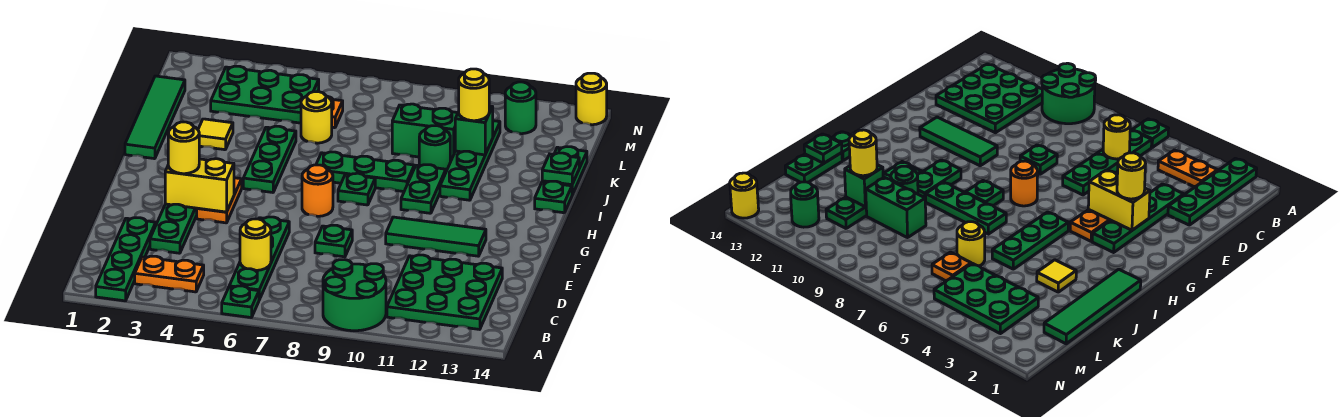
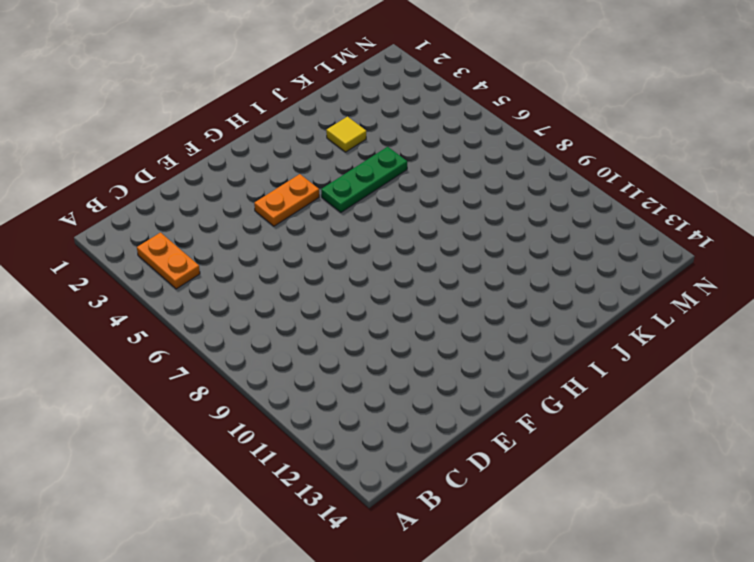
none -> green 1x4 plate [96,218,156,301]
none -> green 1x1 plate [222,286,259,318]
none -> green 2x2 round brick [323,260,386,331]
none -> green 1x4 plate [229,217,289,300]

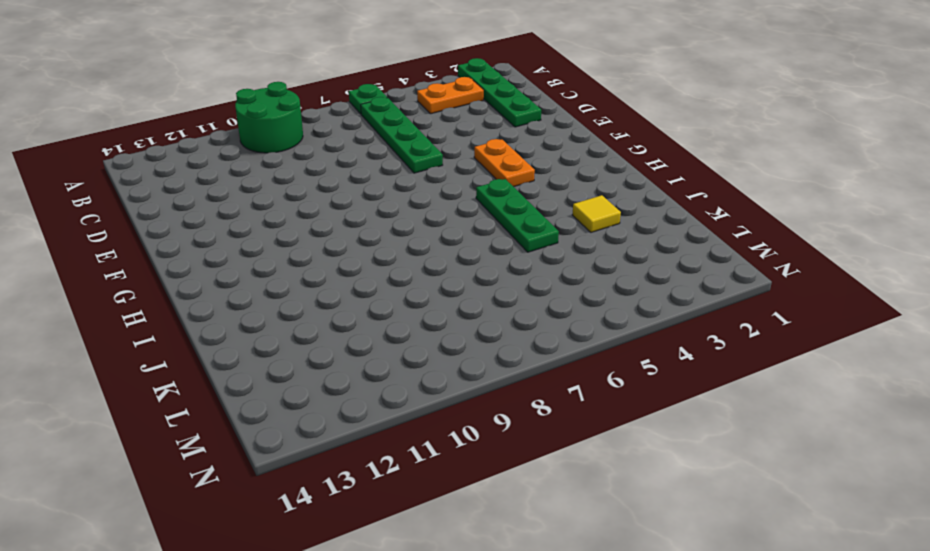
none -> green 3x3 plate [387,255,502,329]
none -> green 1x4 plate [150,204,197,253]
none -> green 1x1 plate [315,225,352,257]
none -> green 1x3 tile [386,217,486,256]

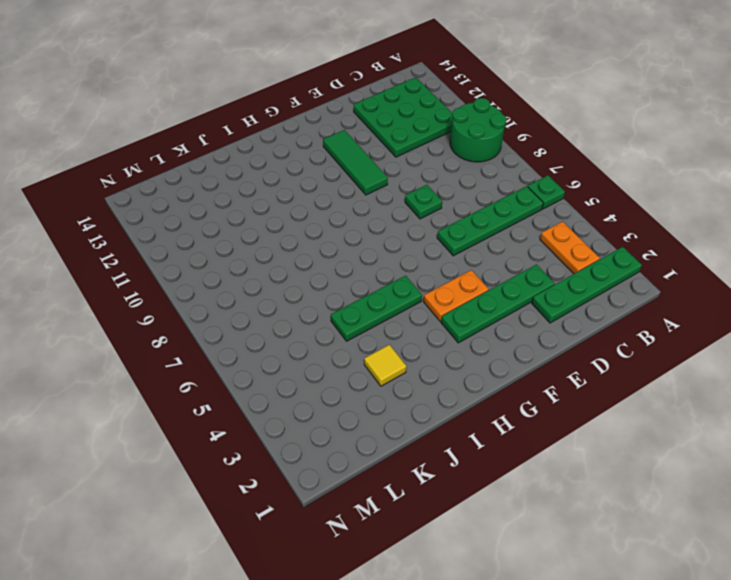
none -> orange 1x1 round brick [302,165,333,216]
none -> green 1x1 plate [338,173,375,205]
none -> green 1x2 plate [401,165,446,213]
none -> green 1x4 tile [125,76,185,159]

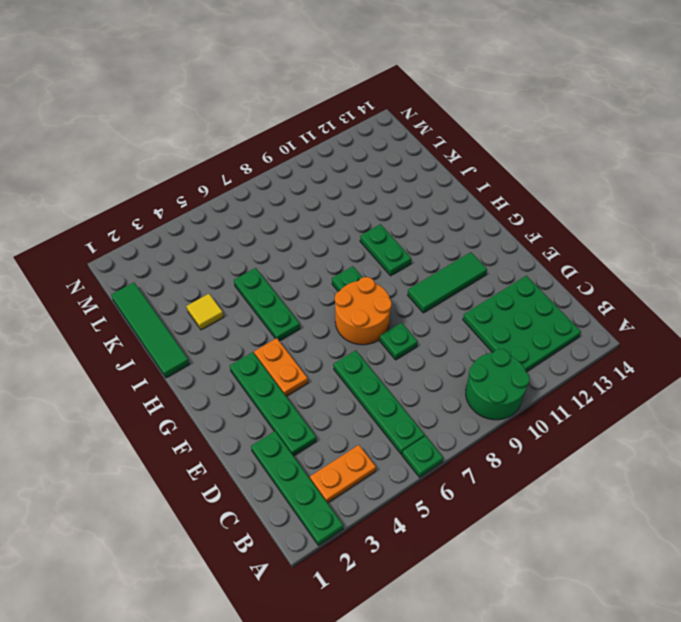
orange 2x2 round brick [335,277,392,345] -> orange 1x1 round brick [302,165,333,216]
none -> green 1x3 plate [316,152,414,192]
none -> green 1x4 plate [440,121,500,200]
none -> green 1x1 plate [535,181,572,213]
none -> green 1x1 round brick [419,126,451,171]

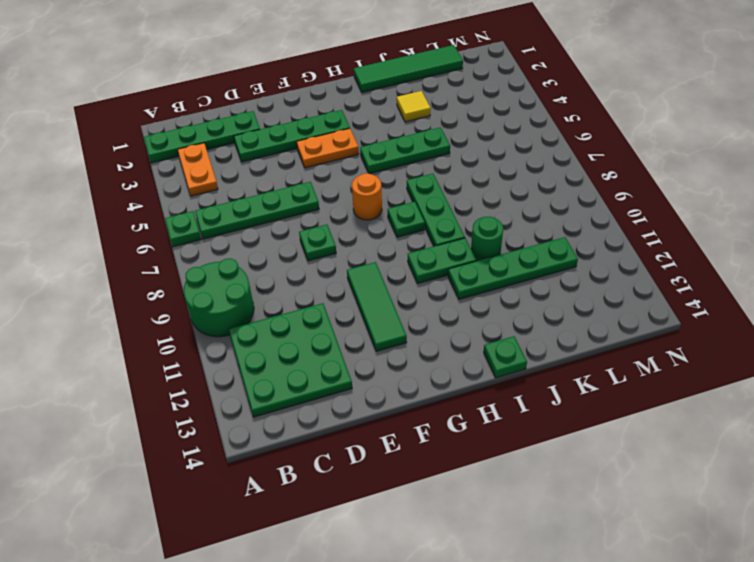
none -> green 1x2 plate [542,147,587,195]
none -> yellow 1x1 round brick [301,92,332,143]
none -> green 1x2 brick [392,104,458,161]
none -> green 2x3 plate [211,66,319,123]

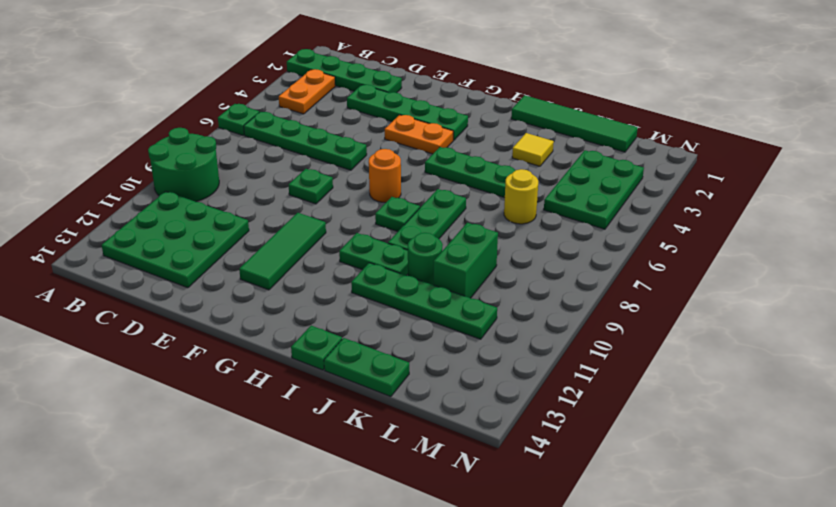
none -> orange 1x1 plate [329,97,343,128]
none -> green 1x1 round brick [505,82,536,134]
none -> yellow 1x1 round brick [576,73,607,125]
none -> yellow 1x1 round brick [240,219,271,270]

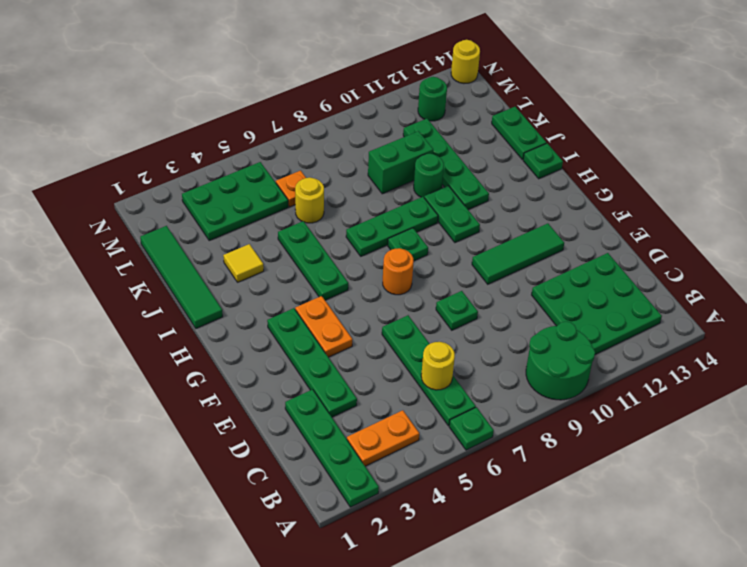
none -> yellow 1x2 brick [165,159,234,212]
none -> green 1x1 plate [542,153,579,185]
none -> green 1x1 brick [455,106,493,155]
none -> yellow 1x1 round brick [168,122,199,174]

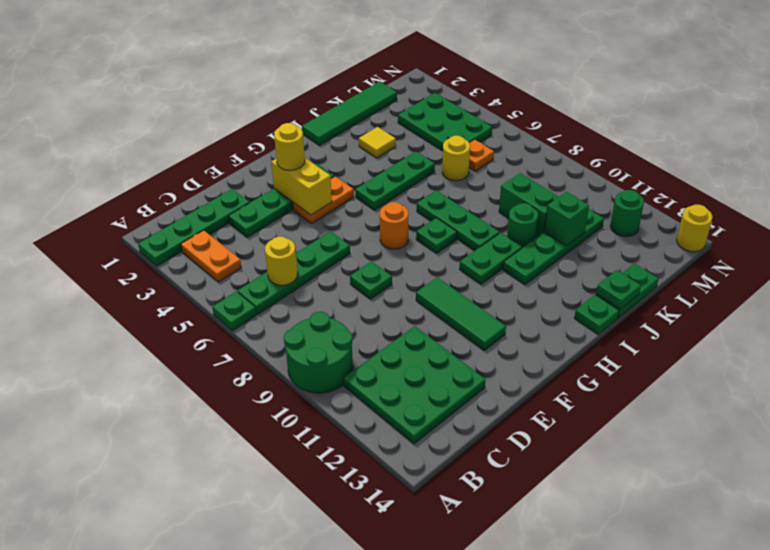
none -> yellow 1x1 round brick [459,69,489,121]

